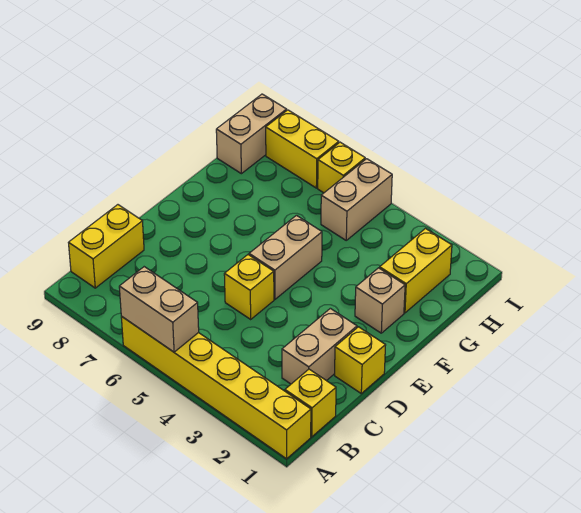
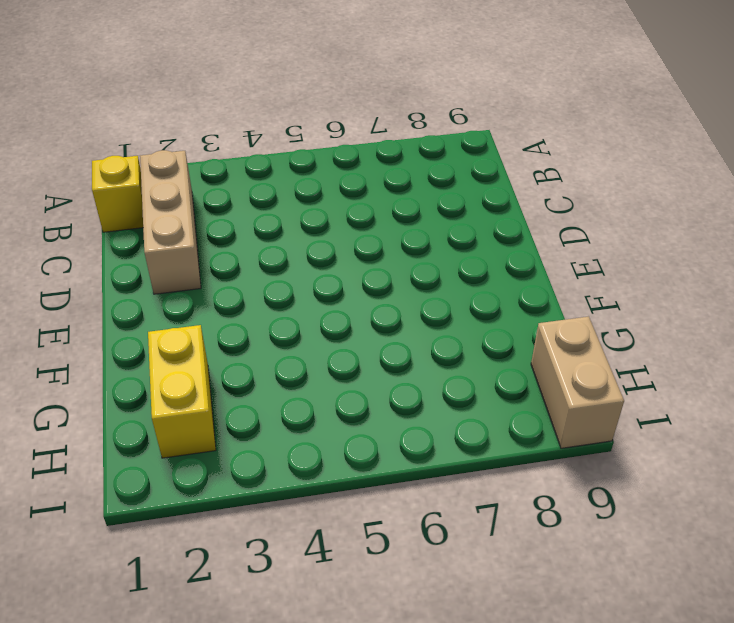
tan 1x3 brick [140,150,201,294] -> tan 1x2 brick [282,308,357,384]
none -> yellow 1x6 brick [121,316,311,459]
none -> yellow 1x2 brick [68,205,144,288]
none -> yellow 1x1 brick [335,327,386,393]

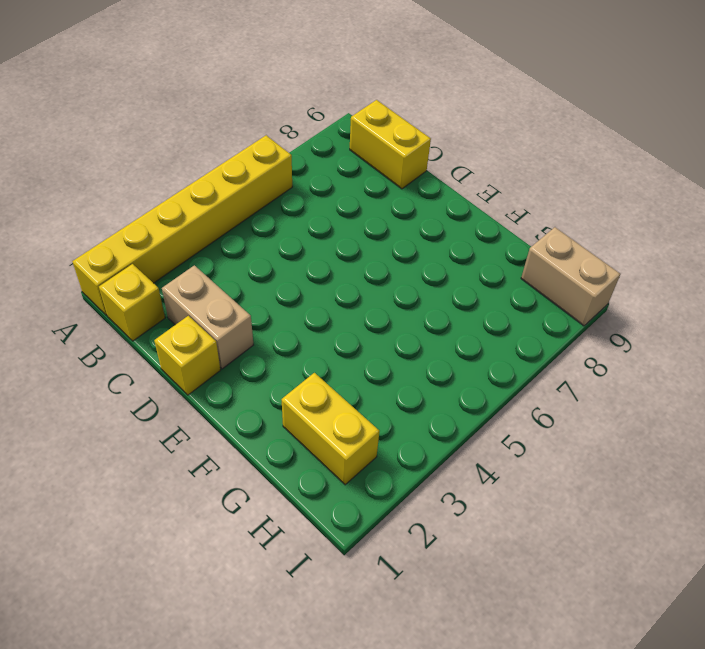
none -> yellow 1x1 brick [224,255,274,319]
none -> tan 1x2 brick [249,215,322,299]
none -> tan 1x1 brick [355,268,405,333]

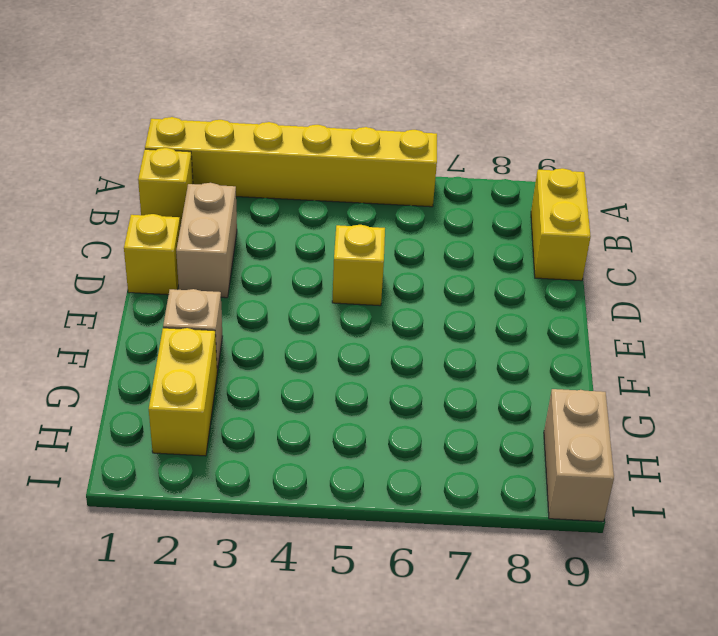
none -> tan 1x2 brick [249,215,322,299]
none -> tan 1x2 brick [321,159,392,240]
none -> yellow 1x1 brick [318,142,365,193]

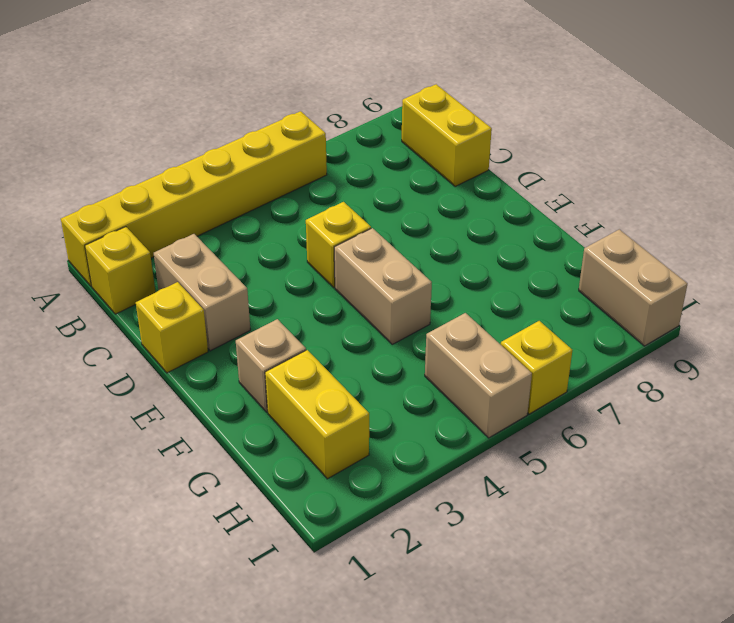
none -> yellow 1x2 brick [266,110,339,188]
none -> tan 1x2 brick [119,267,199,352]

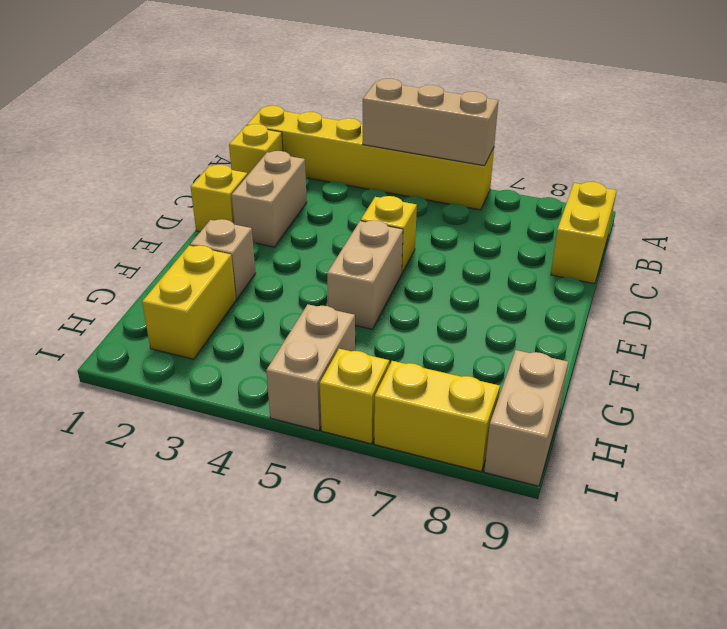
tan 1x3 brick [363,79,499,166] -> tan 1x2 brick [119,267,199,352]

